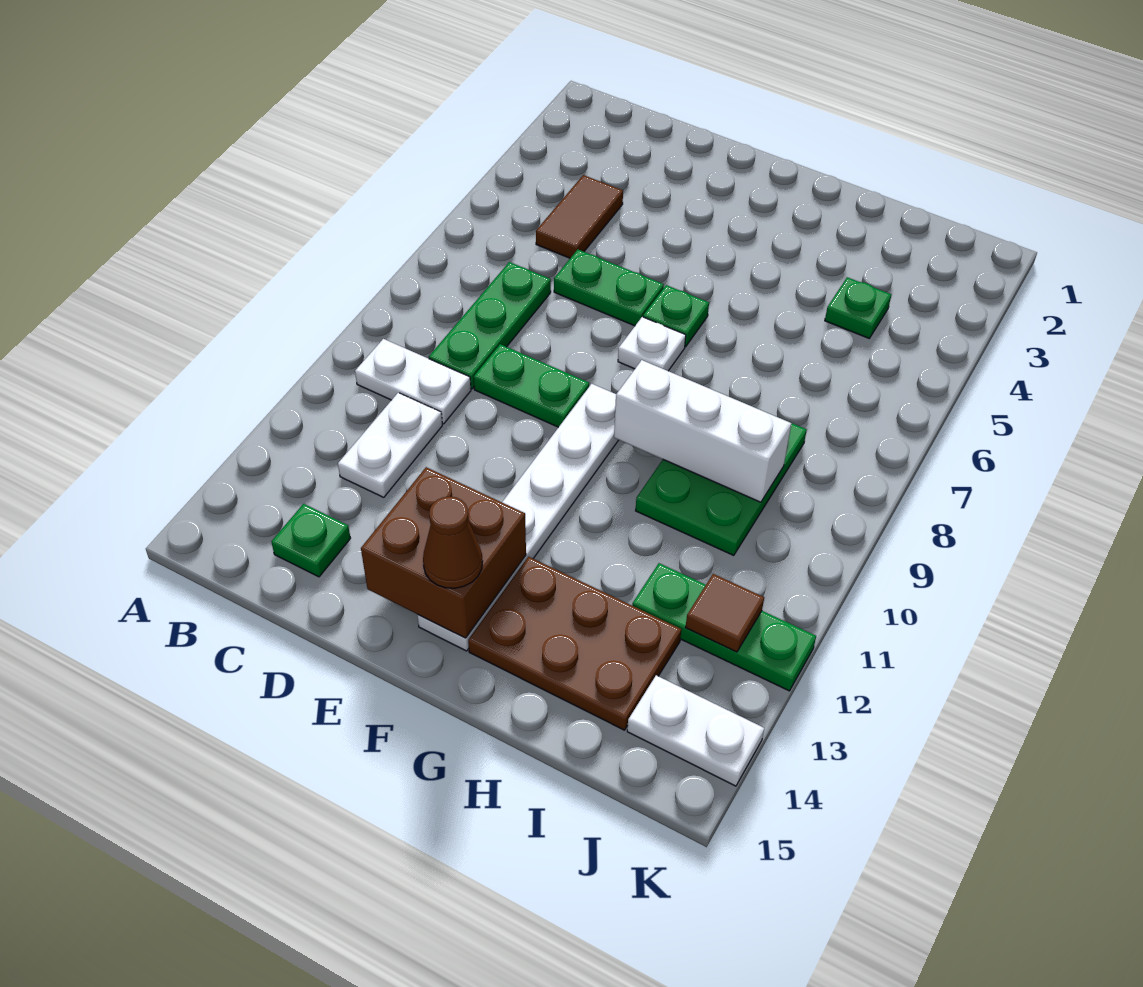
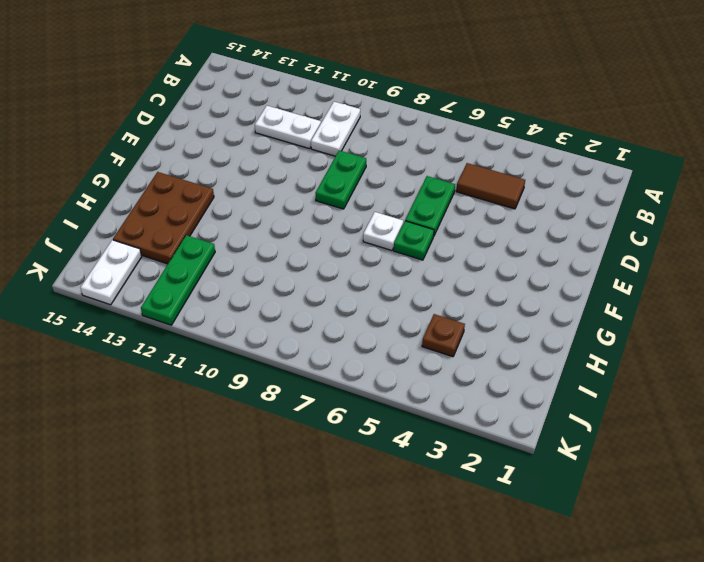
brown 1x1 plate [422,314,465,357] -> green 1x1 plate [825,277,891,338]
none -> green 1x3 plate [429,262,551,389]
none -> green 1x1 plate [271,504,351,577]
none -> white 1x6 plate [417,384,618,651]

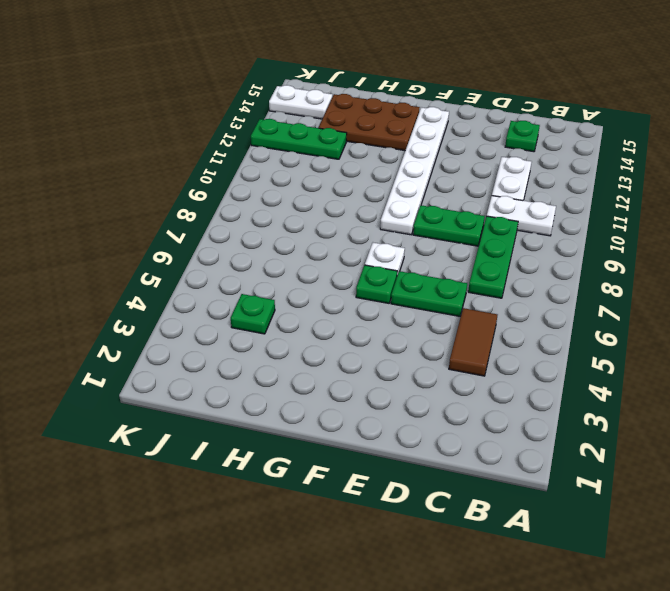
none -> green 2x3 plate [636,423,807,556]
none -> brown 2x2 brick [361,467,526,638]
none -> white 1x3 brick [614,360,791,502]

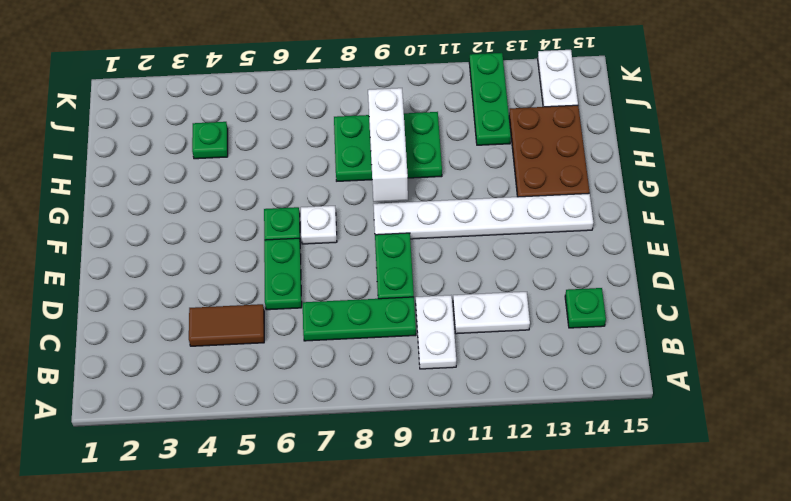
none -> brown 2x2 brick [361,467,526,638]
none -> brown 1x1 tile [686,574,764,652]
none -> brown 1x1 cone [423,496,483,588]

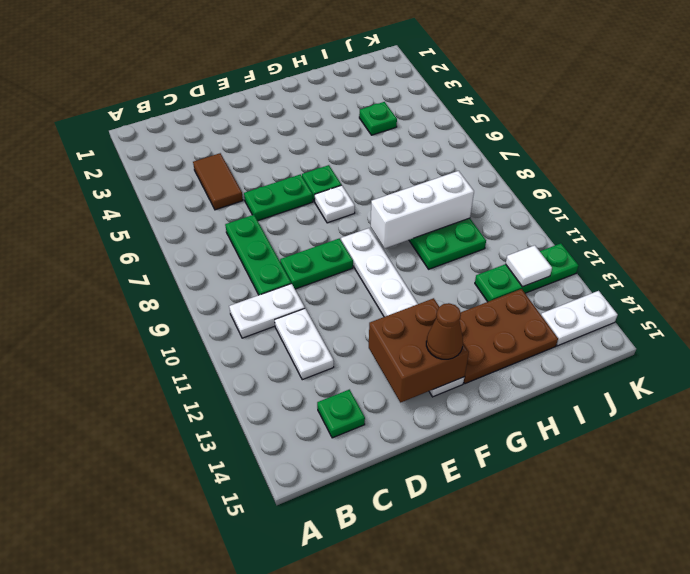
white 1x1 tile [506,245,552,287] -> brown 1x1 tile [686,574,764,652]

